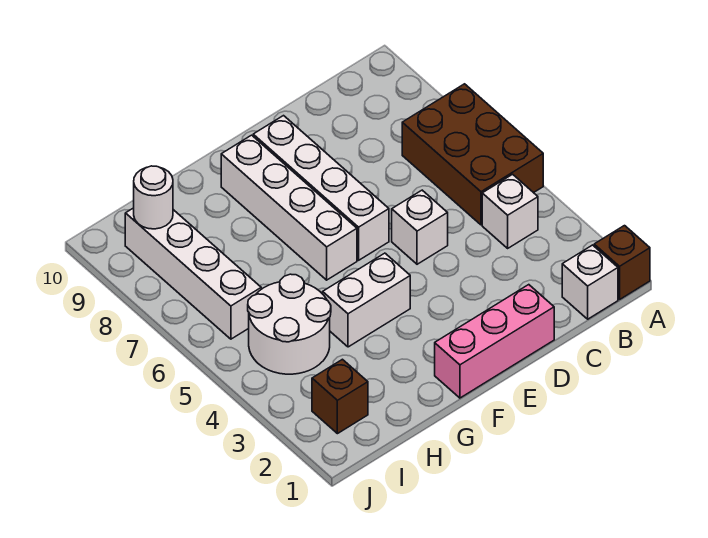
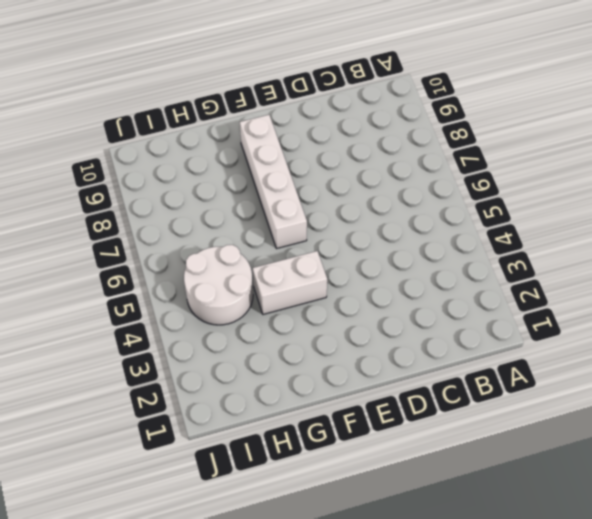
none -> brown 1x1 brick [594,226,650,299]
none -> brown 2x3 brick [402,84,543,225]
none -> white 1x1 brick [562,245,618,319]

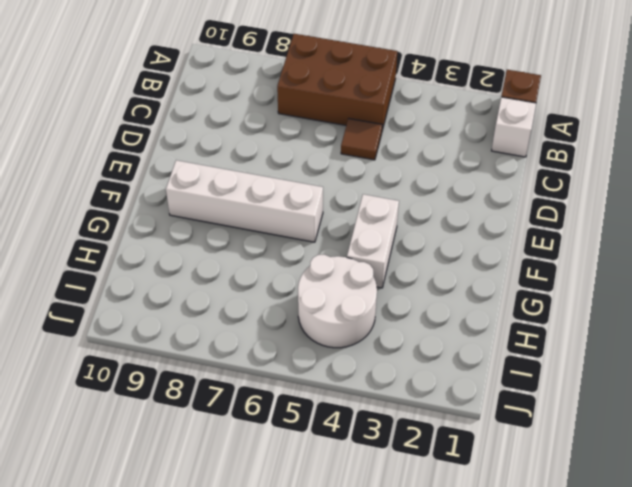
brown 1x1 tile [341,119,382,160] -> none
none -> white 1x1 brick [482,174,538,248]
none -> pink 1x3 brick [435,285,554,398]
none -> white 1x1 brick [392,190,448,264]

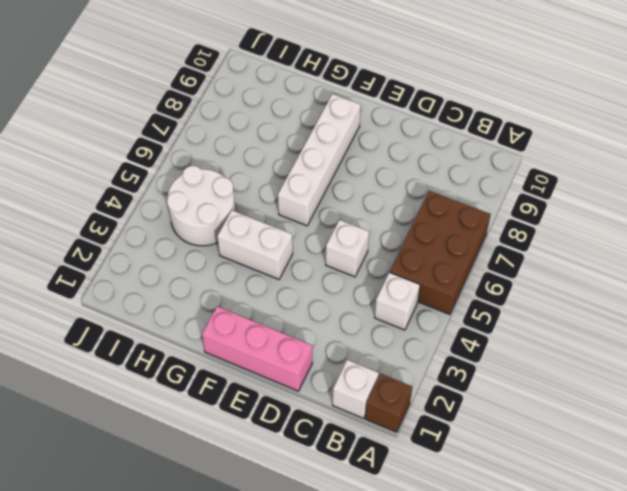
none -> white 1x4 brick [253,116,389,260]
none -> brown 1x1 brick [312,359,368,434]
none -> white 1x4 brick [125,208,261,339]

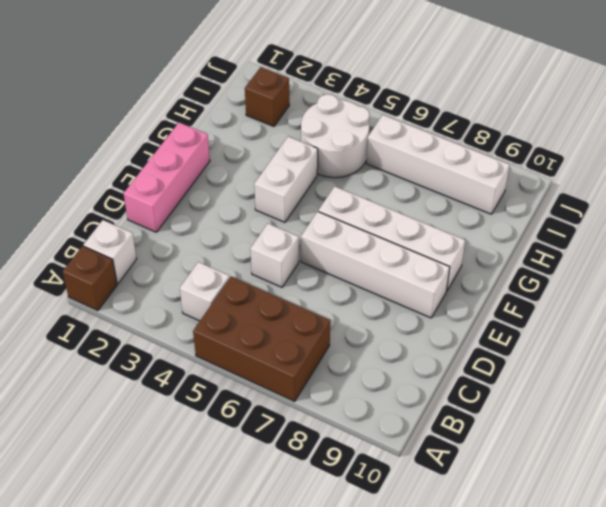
none -> white 1x1 round brick [134,166,173,229]

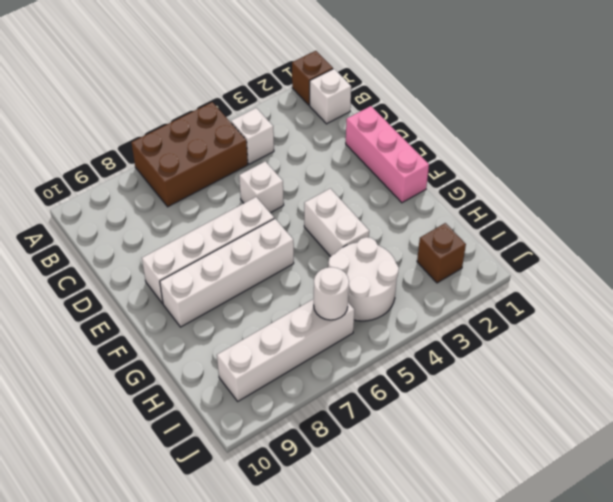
white 1x1 round brick [314,267,349,320] -> white 1x1 round brick moved to [134,166,173,229]

